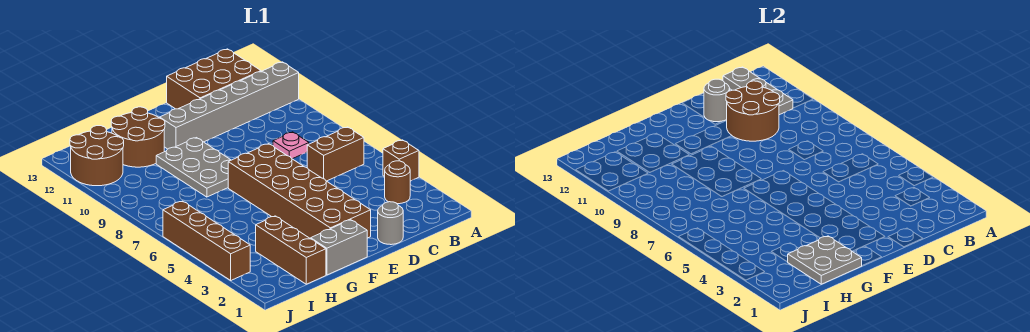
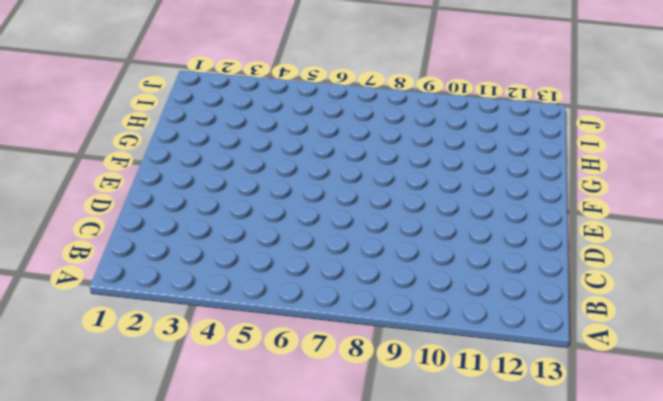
none -> brown 1x1 brick [383,140,419,181]
none -> grey 1x6 brick [160,62,299,149]
none -> brown 1x1 round brick [385,161,410,204]

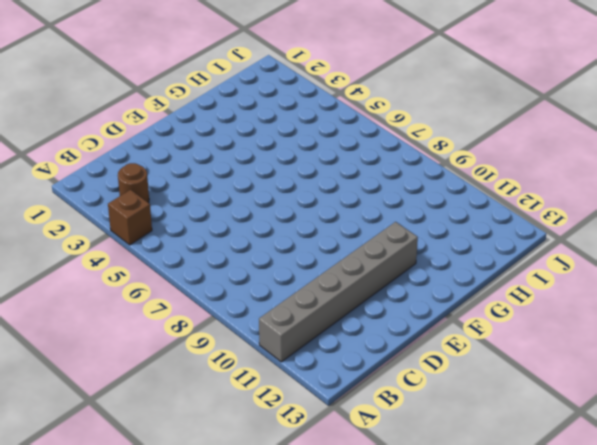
none -> brown 1x2 brick [307,127,364,181]
none -> brown 2x3 brick [167,49,261,109]
none -> pink 1x1 plate [273,132,309,159]

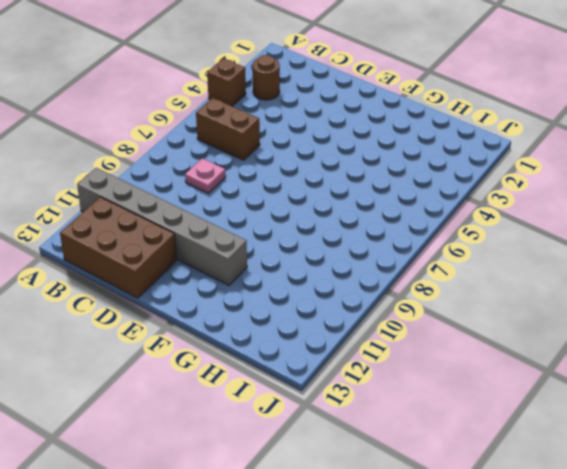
none -> grey 1x1 round brick [378,202,403,245]
none -> brown 2x6 brick [228,144,371,239]
none -> grey 1x2 brick [311,220,367,275]

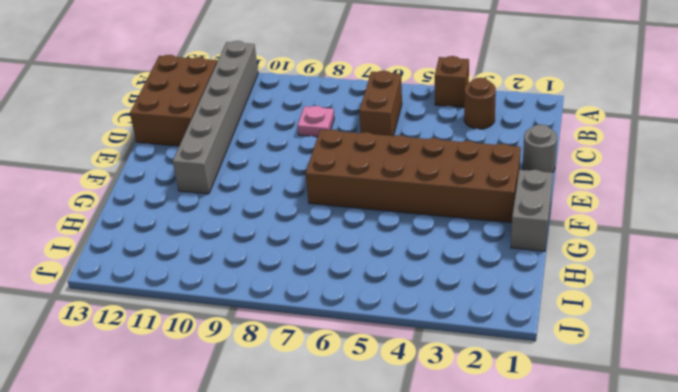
none -> grey 2x3 plate [156,138,231,197]
none -> brown 2x2 round brick [111,107,165,167]
none -> brown 1x3 brick [256,216,326,284]

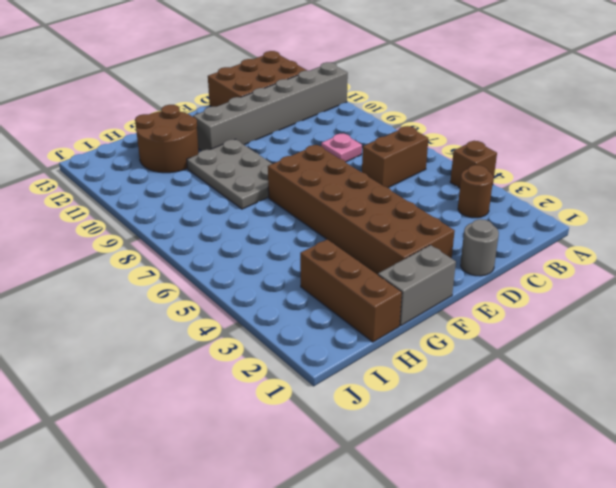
none -> brown 2x2 round brick [70,126,124,186]
none -> brown 1x4 brick [163,201,250,280]
none -> grey 1x3 plate [723,67,793,115]

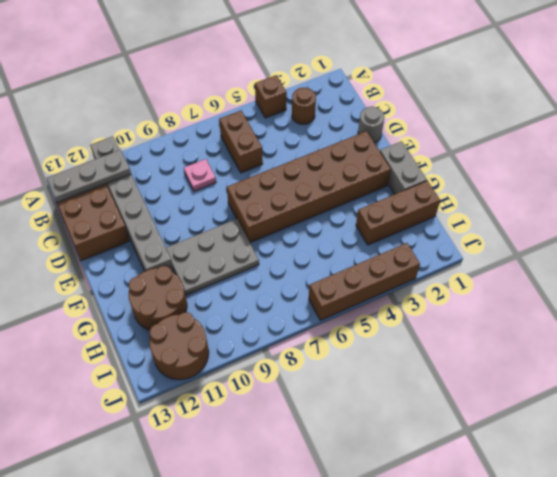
none -> brown 2x2 round brick [726,81,780,141]
none -> grey 1x1 round brick [704,79,730,122]
none -> grey 2x2 plate [788,236,862,284]

